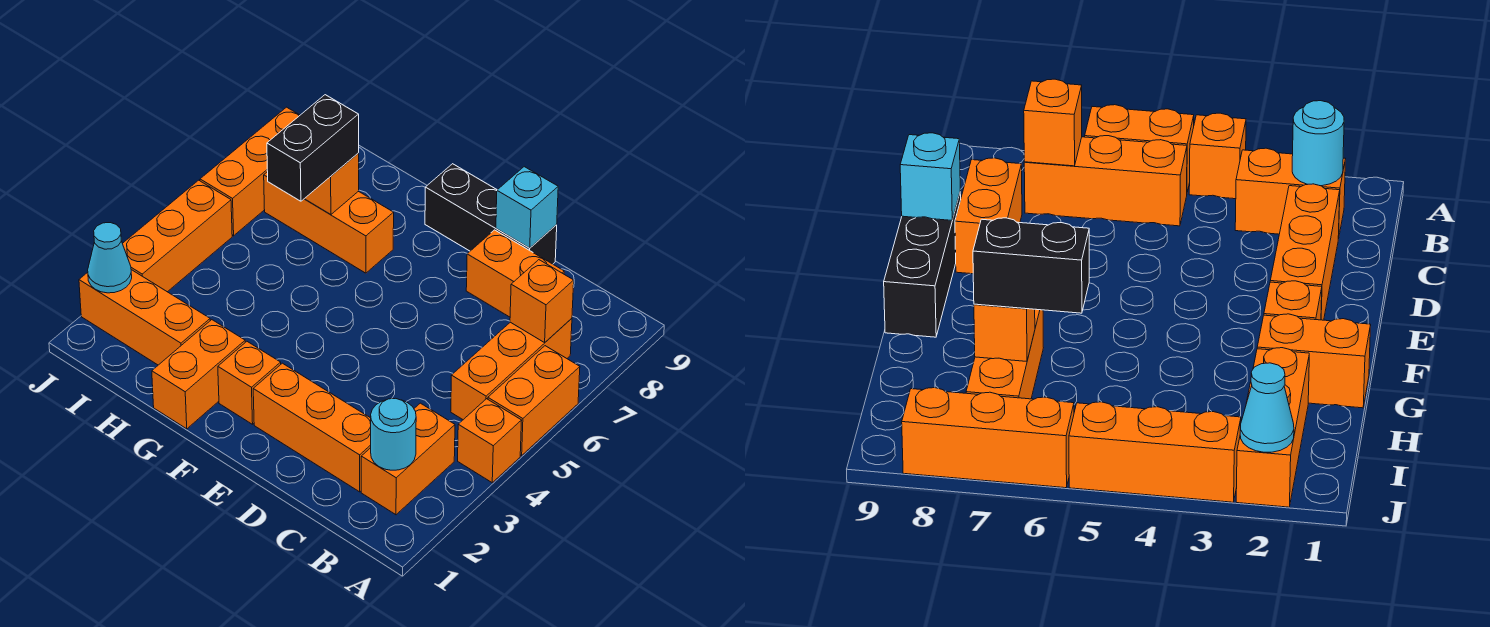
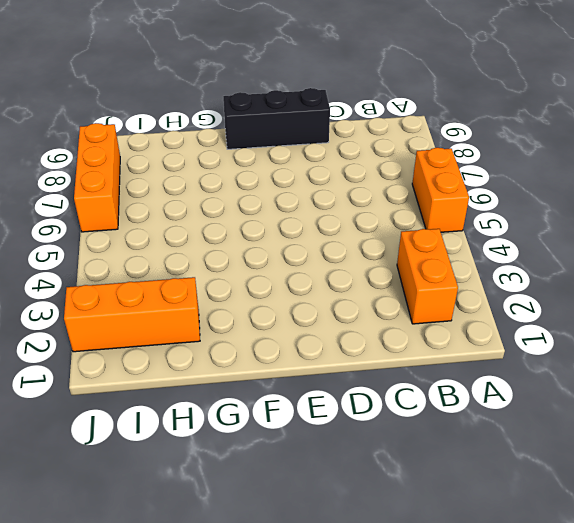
none -> orange 1x1 brick [458,399,522,482]
none -> orange 1x3 brick [451,318,572,420]
none -> orange 1x3 brick [253,363,371,492]

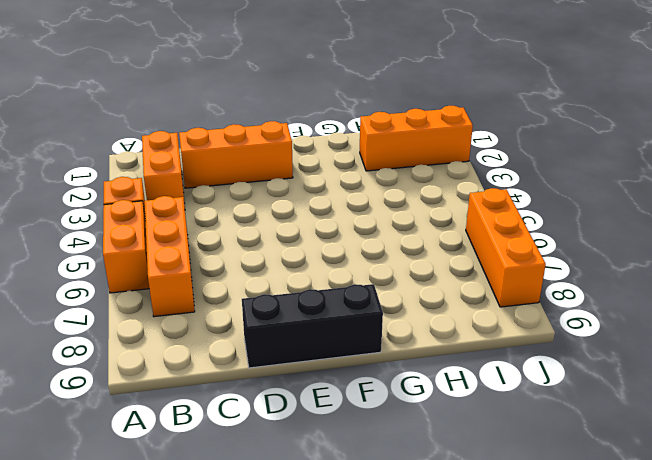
none -> orange 1x2 brick [466,230,564,317]
none -> orange 1x1 brick [218,342,281,424]
none -> orange 1x2 brick [152,320,245,429]

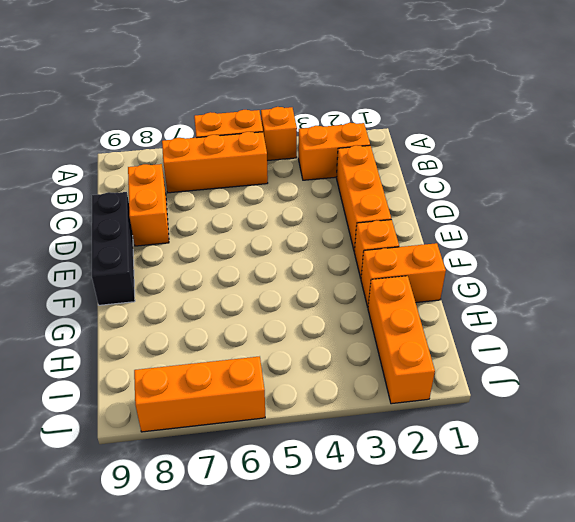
none -> orange 1x3 brick [264,172,394,273]
none -> orange 1x3 brick [122,180,232,292]
none -> cyan 1x1 round brick [371,398,416,470]

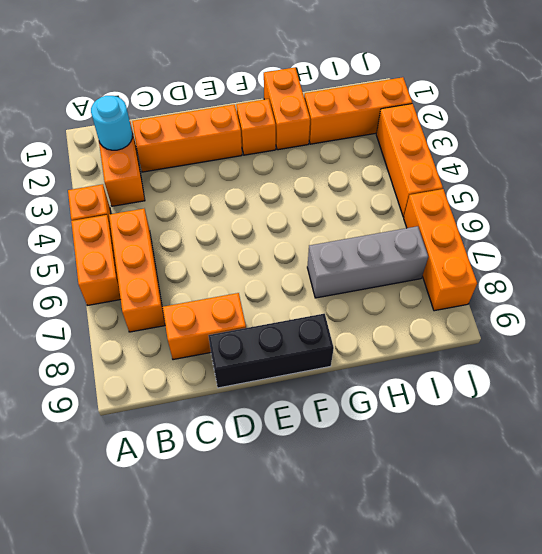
grey 1x3 brick [307,226,428,298] -> orange 1x3 brick [264,172,394,273]
none -> orange 1x1 brick [510,260,574,343]
none -> cyan 1x1 brick [496,167,558,248]
none -> orange 1x1 brick [305,153,359,214]

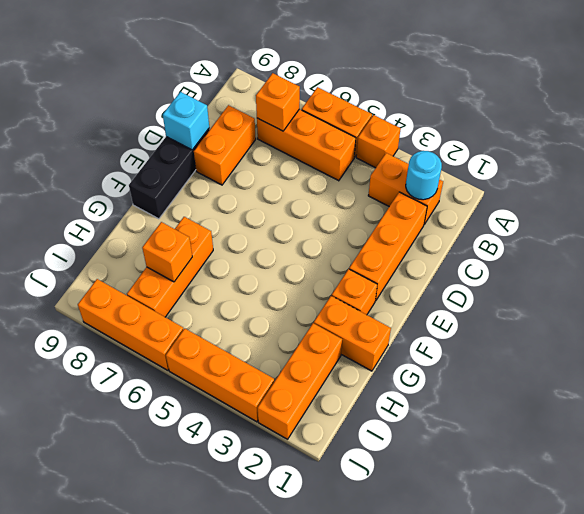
none -> cyan 1x1 cone [88,223,132,293]
none -> black 1x2 brick [267,95,359,201]

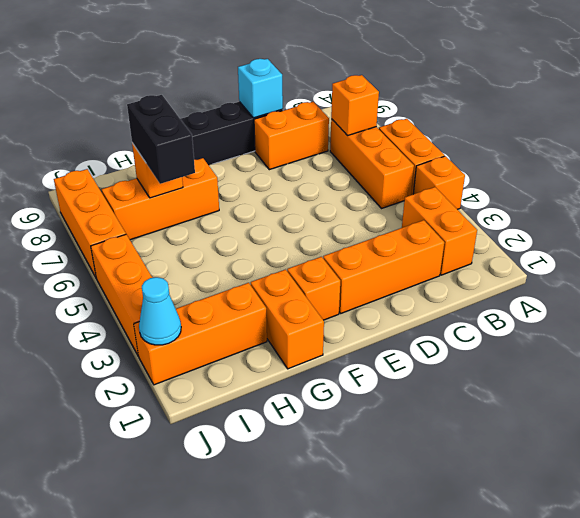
none -> cyan 1x1 round brick [371,398,416,470]

